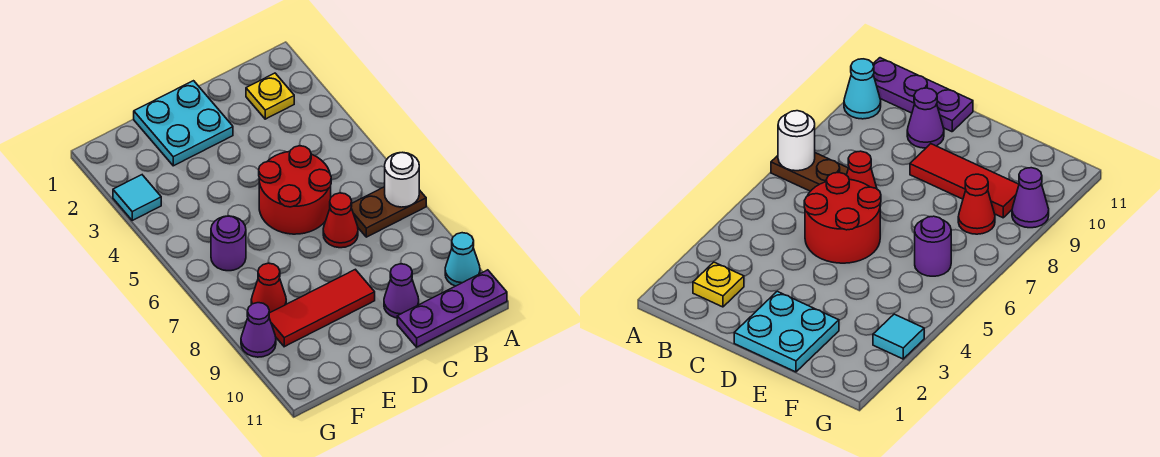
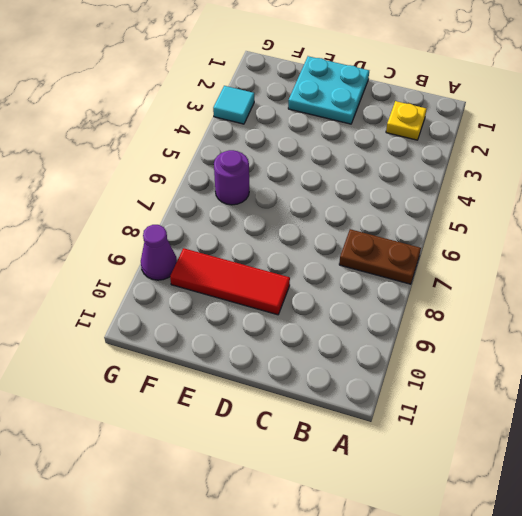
none -> cyan 1x1 cone [445,233,480,286]
none -> purple 1x3 plate [397,270,507,347]
none -> red 2x2 round brick [259,146,331,234]

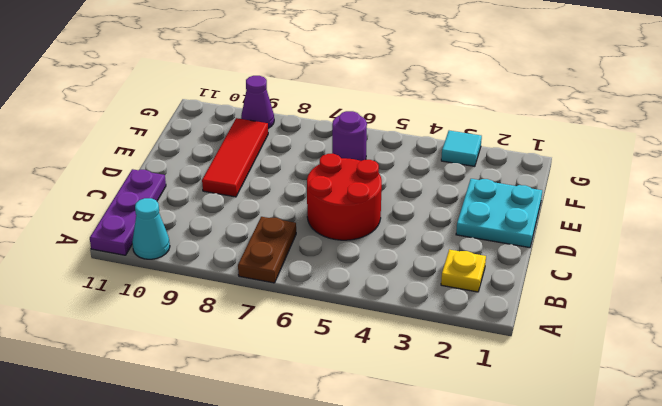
none -> red 1x1 cone [323,193,358,248]
none -> purple 1x1 cone [384,264,419,318]
none -> red 1x1 cone [251,263,286,313]

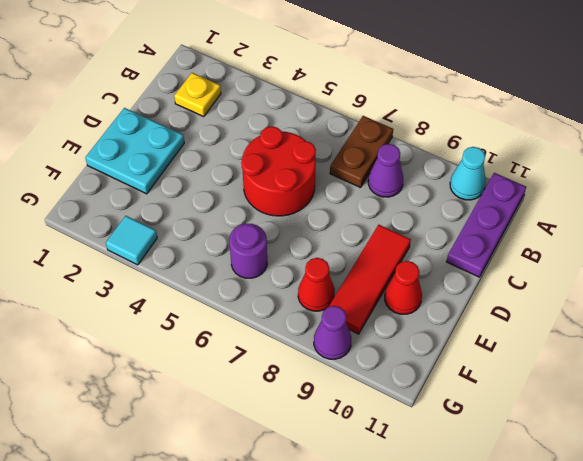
purple 1x1 cone [368,144,403,197] -> purple 1x1 cone moved to [384,264,419,318]
red 1x1 cone [385,261,422,314] -> red 1x1 cone moved to [323,193,358,248]
none -> white 1x1 round brick [385,153,419,207]

